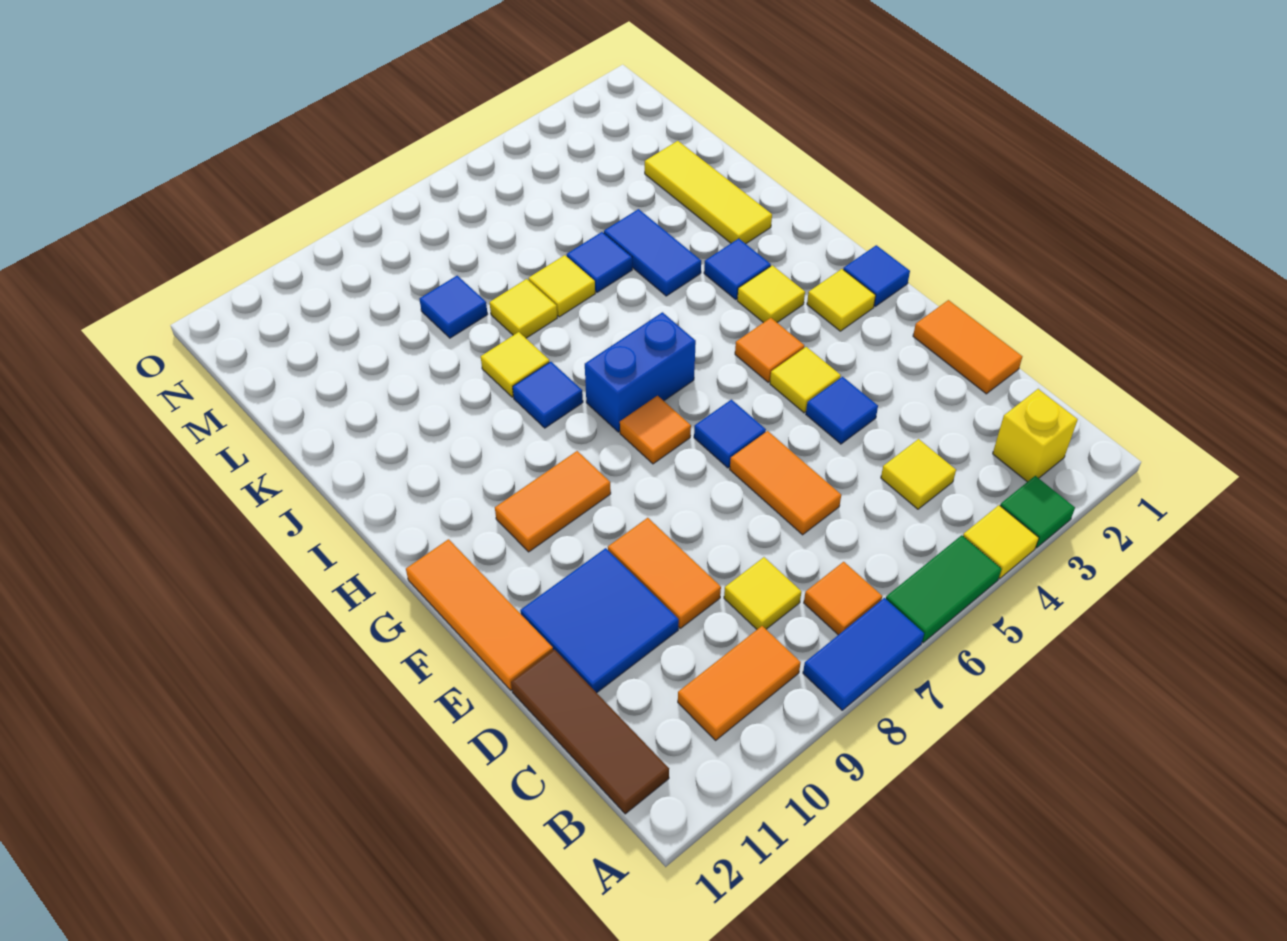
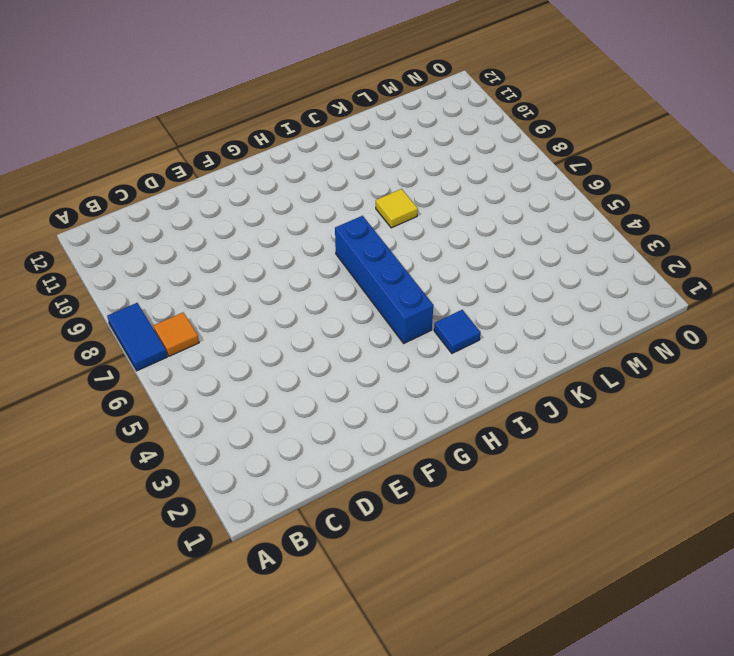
blue 1x4 brick [335,216,433,343] -> blue 1x2 brick [585,312,696,432]
none -> green 1x1 tile [1000,476,1075,548]
none -> yellow 1x1 tile [963,505,1039,579]
none -> green 1x2 tile [886,535,1002,643]
none -> yellow 1x1 brick [993,389,1078,482]

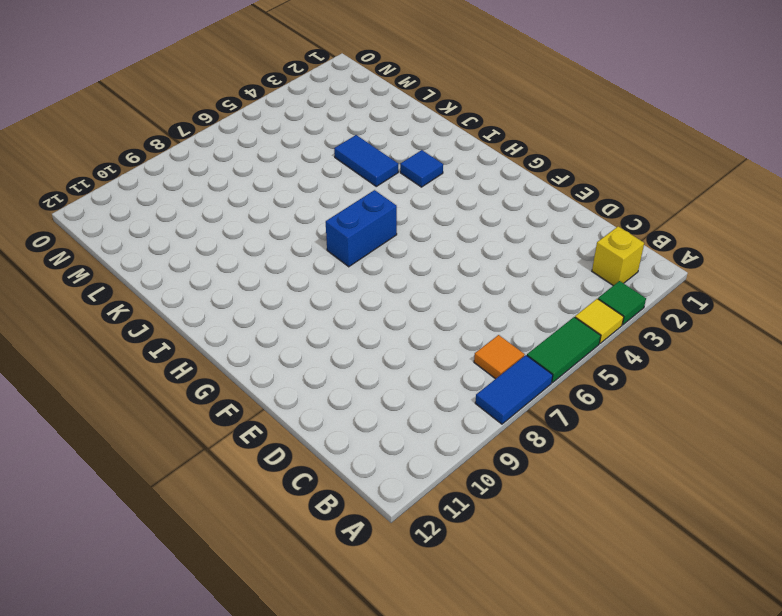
none -> orange 1x2 tile [678,626,801,740]
none -> brown 1x3 tile [511,650,669,814]
none -> yellow 1x1 tile [881,439,956,509]
none -> yellow 1x1 tile [724,557,801,629]

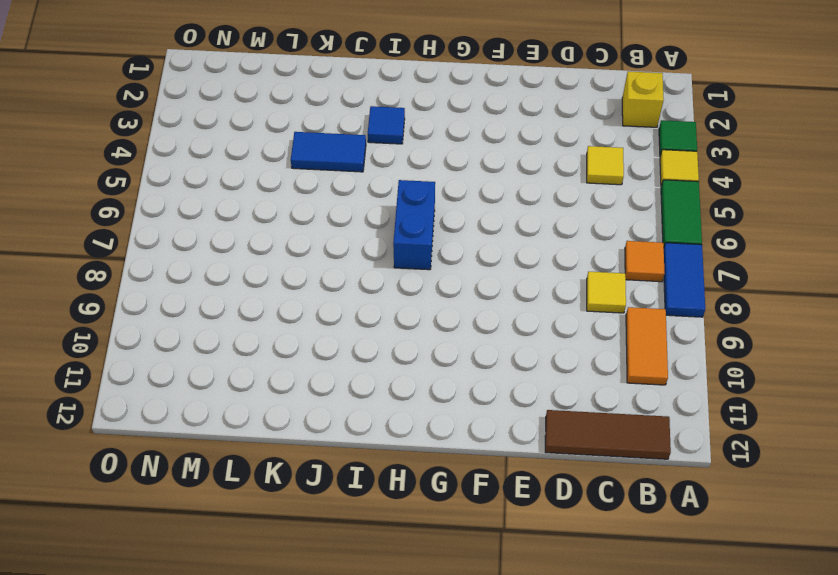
none -> orange 1x2 tile [913,300,1022,394]
none -> orange 1x2 tile [730,431,841,535]
none -> orange 1x2 tile [608,518,721,628]
none -> blue 2x2 tile [520,548,679,693]

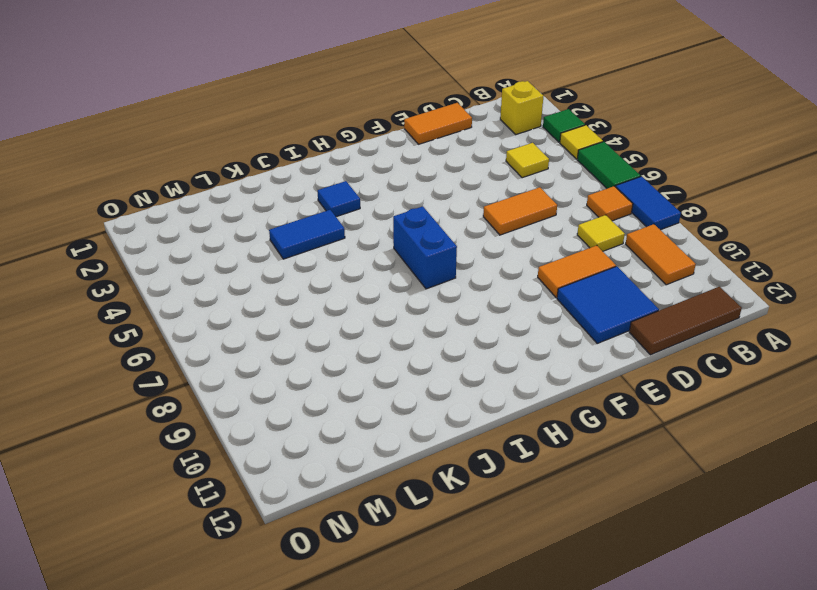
none -> blue 1x1 tile [806,377,878,444]
none -> orange 1x3 tile [406,539,553,690]
none -> yellow 1x1 tile [770,347,841,413]
none -> blue 1x1 tile [694,400,766,468]

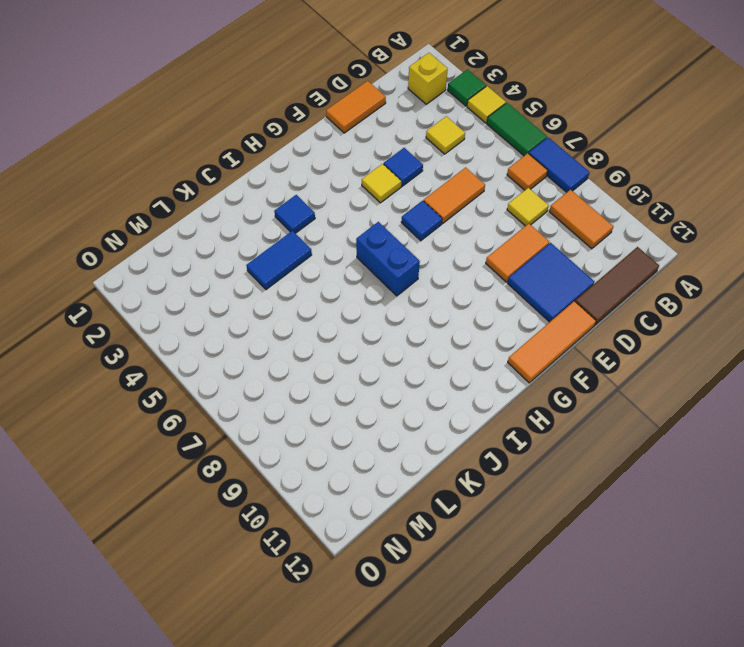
none -> blue 1x1 tile [843,245,910,306]
none -> yellow 1x1 tile [807,269,876,331]
none -> orange 1x1 tile [735,318,804,382]
none -> orange 1x1 tile [620,396,691,464]

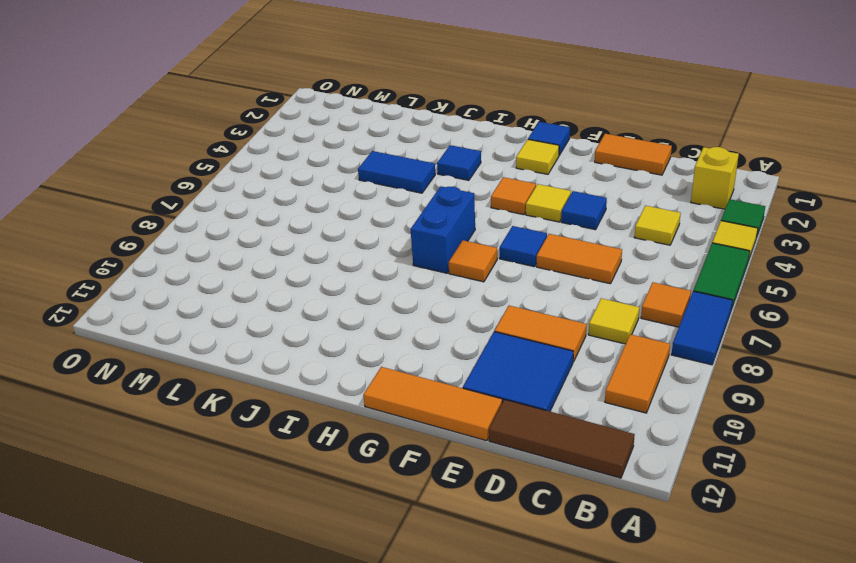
none -> orange 1x2 tile [495,451,611,552]
none -> yellow 1x1 tile [737,265,805,323]
none -> blue 1x1 tile [513,362,583,428]
none -> yellow 1x3 tile [645,141,772,244]

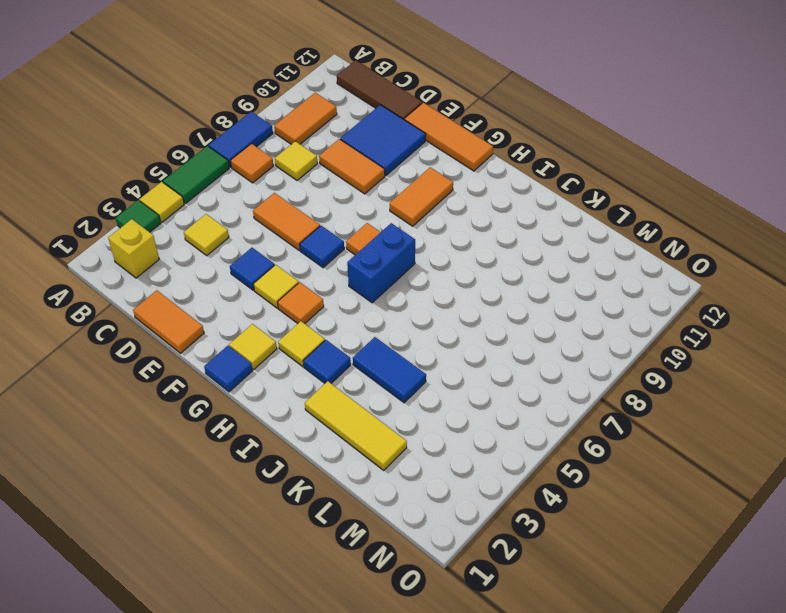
none -> blue 1x1 tile [513,362,583,428]
none -> yellow 1x1 tile [481,332,549,397]
none -> blue 1x1 tile [567,232,632,292]
none -> yellow 1x1 tile [529,255,595,317]

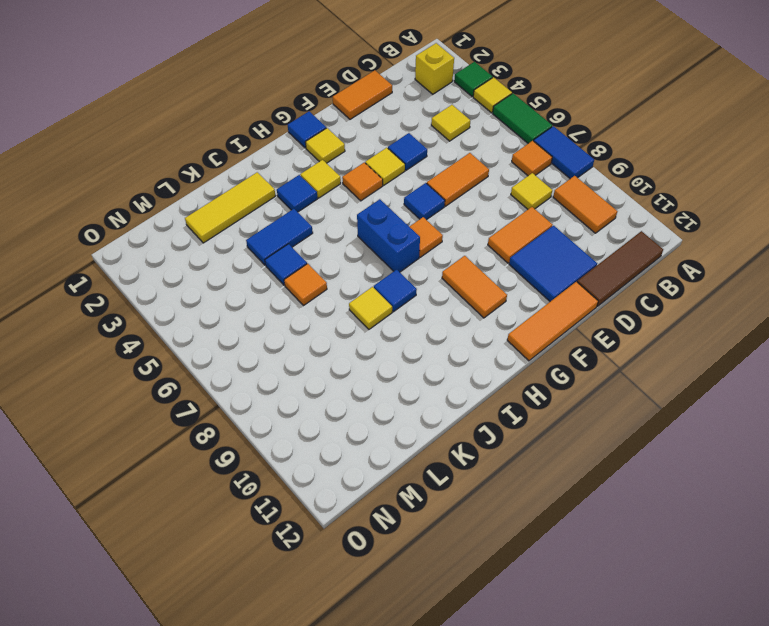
orange 1x1 tile [284,264,327,306] -> yellow 1x1 tile [529,255,595,317]
none -> yellow 1x1 tile [490,279,557,338]
none -> blue 1x1 tile [419,276,488,338]

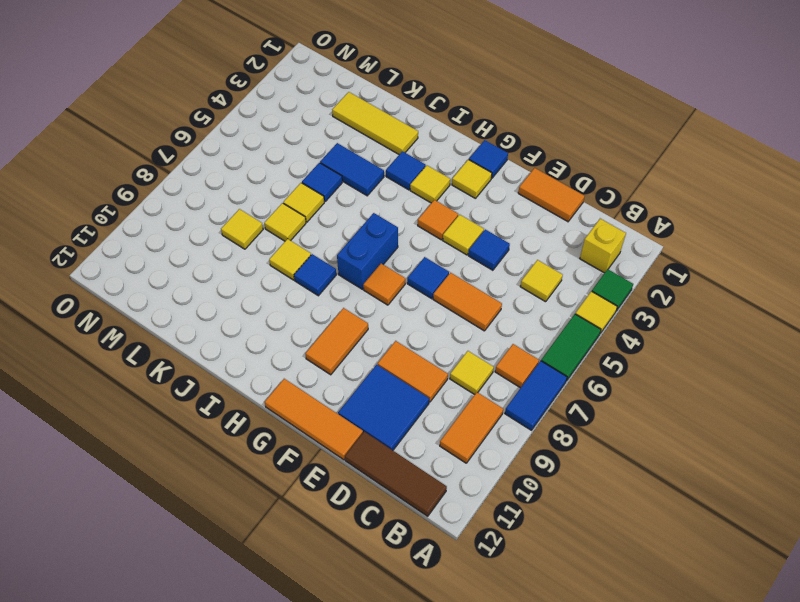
yellow 1x1 tile [221,209,263,249] -> blue 1x1 tile [419,276,488,338]

